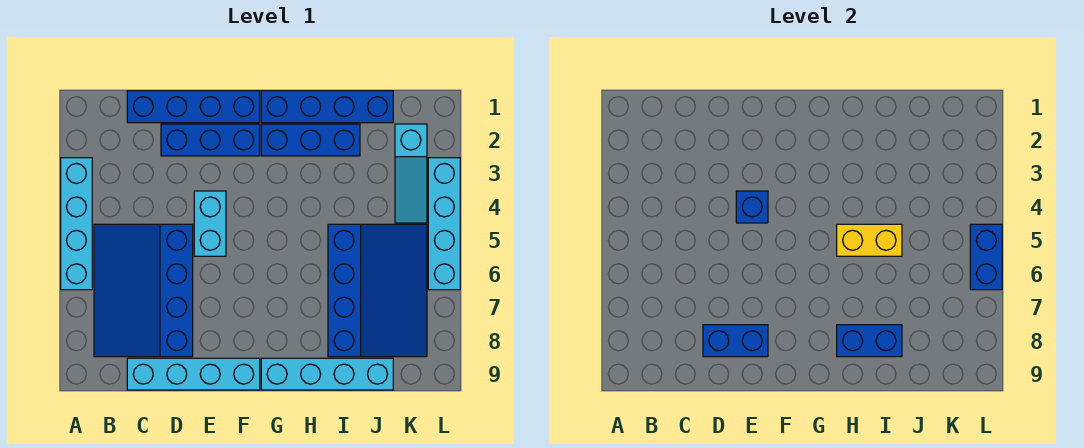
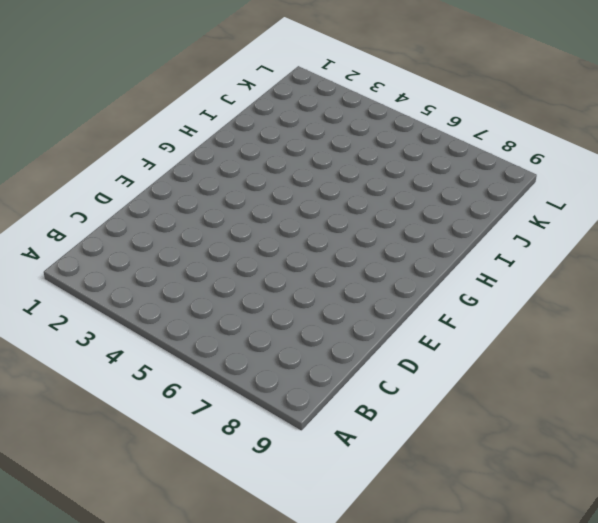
none -> cyan 1x4 brick [61,158,92,290]
none -> blue 3x4 slope [94,224,193,357]
none -> blue 1x4 brick [127,91,260,123]

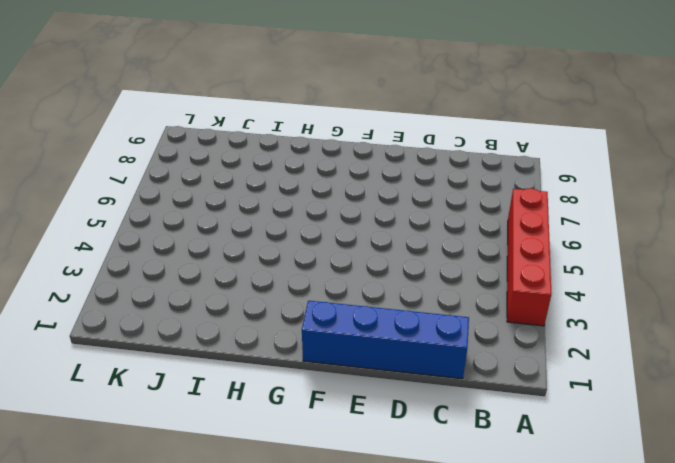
red 1x4 brick [507,188,551,326] -> cyan 1x4 brick [61,158,92,290]
none -> blue 3x4 slope [94,224,193,357]
none -> cyan 1x4 brick [127,358,260,390]
none -> blue 1x3 brick [161,124,260,156]

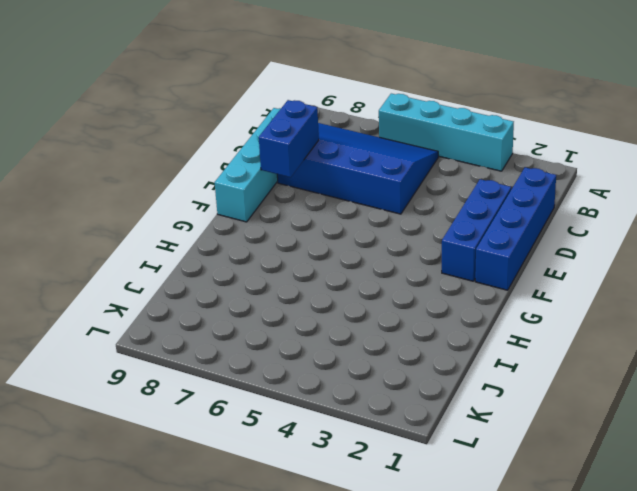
none -> cyan 1x2 brick [194,191,226,256]
none -> blue 1x4 brick [261,91,393,123]
none -> blue 1x3 brick [261,124,360,156]

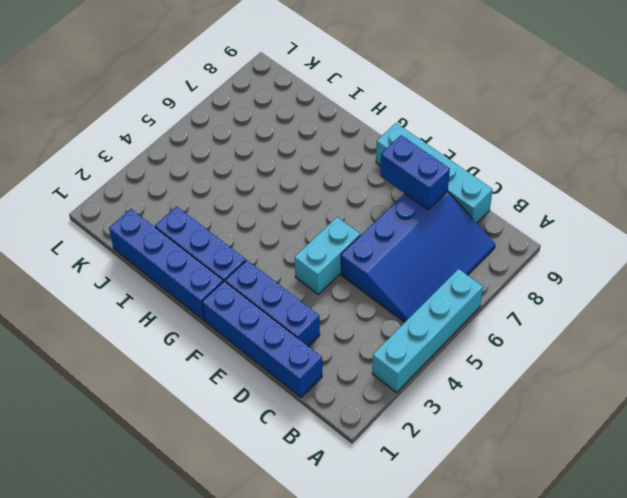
none -> cyan 1x4 brick [261,358,393,390]
none -> blue 3x4 slope [328,224,427,357]
none -> cyan 1x3 slope [395,124,427,223]

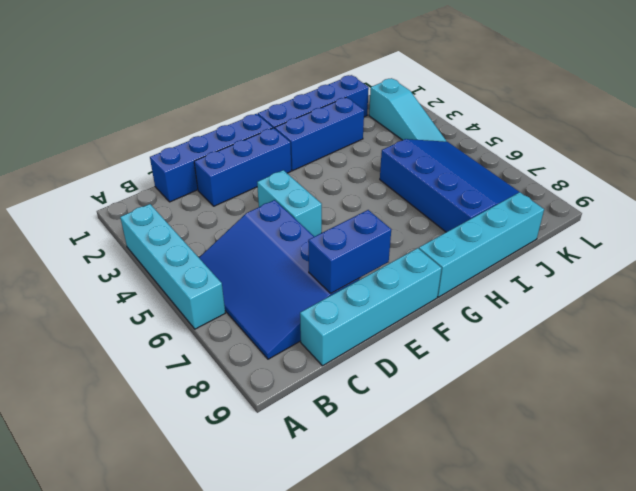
none -> cyan 1x4 brick [428,158,460,290]
none -> blue 1x1 brick [736,191,768,223]
none -> yellow 1x2 brick [837,224,902,256]

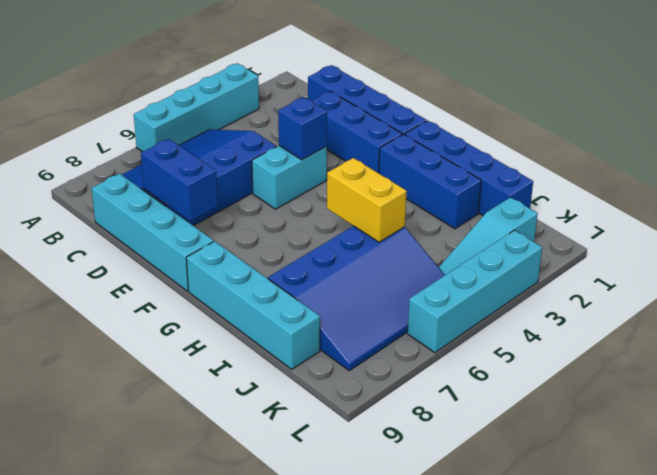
none -> blue 1x2 brick [837,325,902,357]
none -> blue 1x2 brick [970,224,1002,290]

